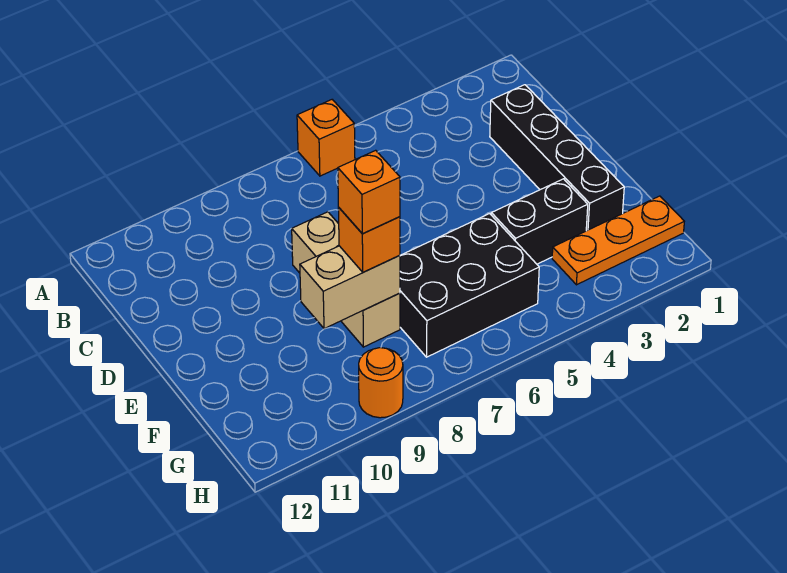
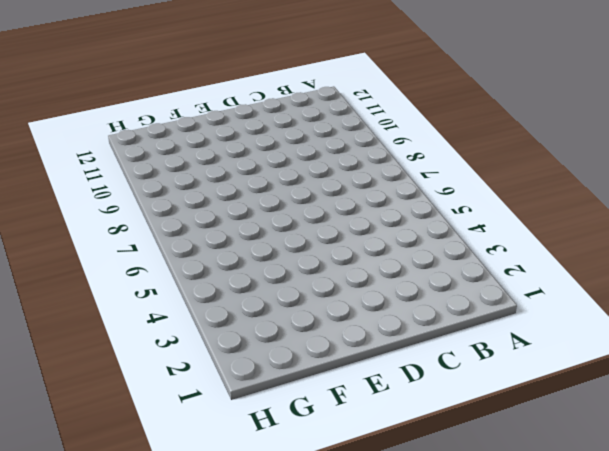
none -> orange 1x1 brick [297,100,355,176]
none -> black 1x4 brick [490,85,624,231]

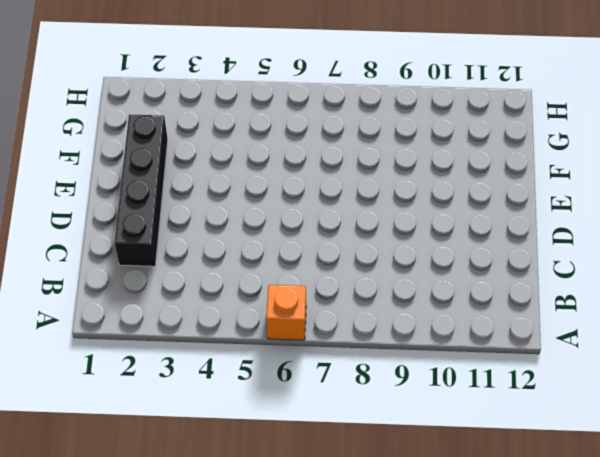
none -> tan 1x3 brick [292,212,400,347]
none -> black 1x2 brick [491,179,588,264]

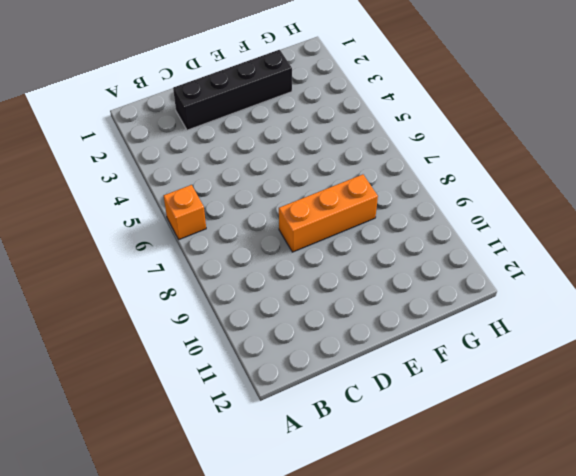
orange 1x3 brick [279,174,378,252] -> tan 1x3 brick [292,212,400,347]
none -> black 1x2 brick [491,179,588,264]
none -> black 2x3 brick [400,214,539,357]

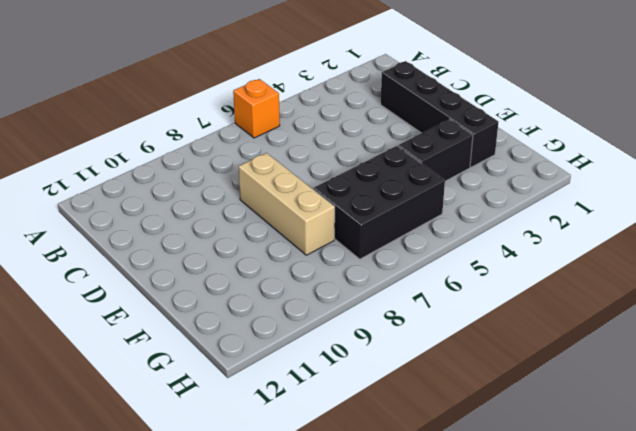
none -> orange 1x3 plate [552,196,684,285]
none -> orange 1x1 round brick [359,348,403,418]

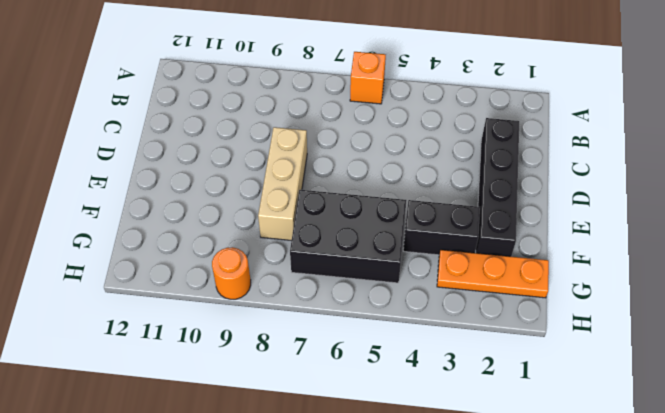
none -> tan 1x2 brick [300,246,400,329]
none -> orange 1x1 brick [338,208,400,272]

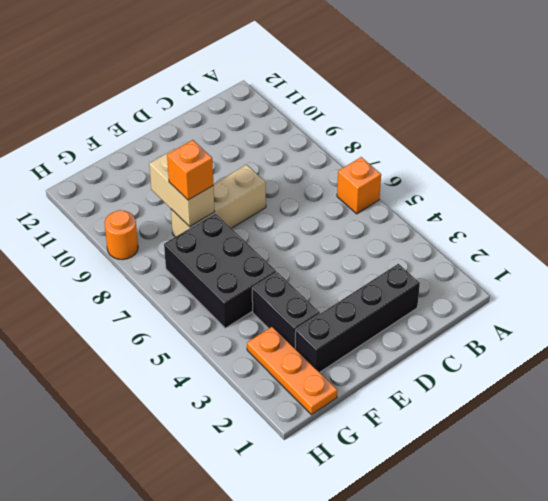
none -> orange 1x1 brick [338,150,400,234]

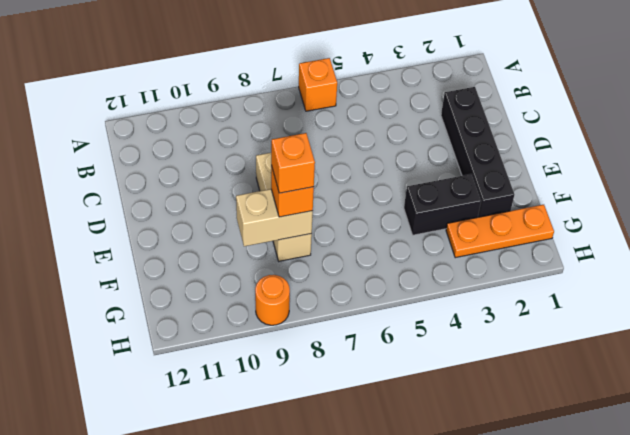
none -> black 2x3 brick [400,214,539,357]

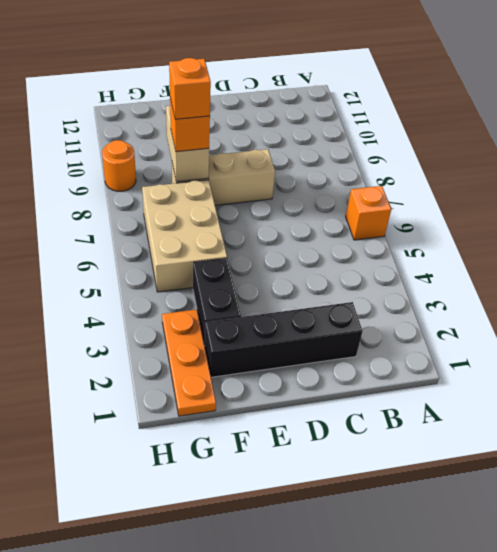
tan 2x3 brick [142,180,227,292] -> black 2x3 brick [400,214,539,357]

